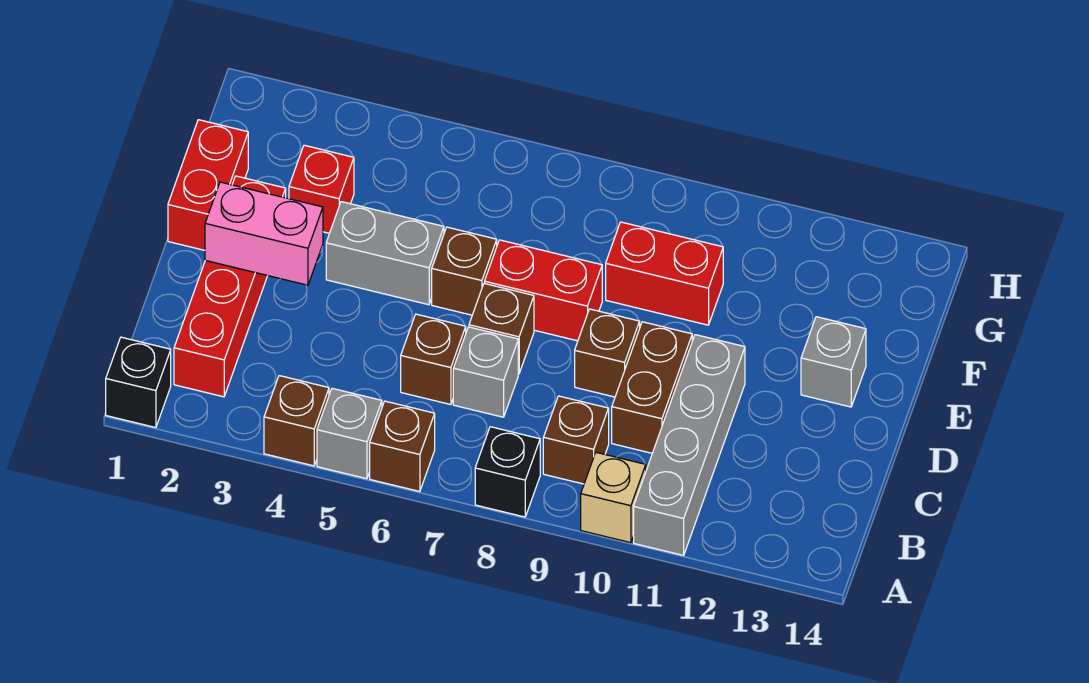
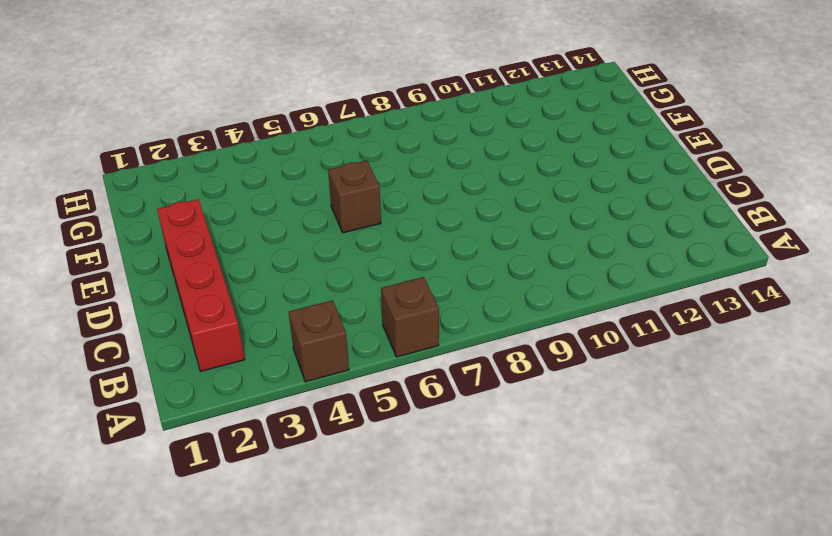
none -> black 1x1 brick [106,337,171,428]
none -> grey 1x1 brick [317,388,382,479]
none -> black 1x1 brick [475,427,540,517]

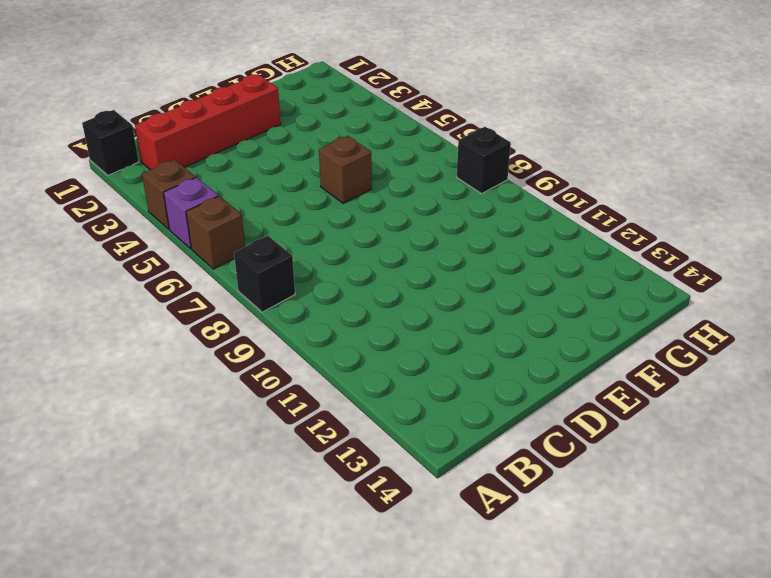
purple 1x1 brick [164,177,218,249] -> grey 1x1 brick [317,388,382,479]
black 1x1 brick [457,127,511,194] -> none
none -> tan 1x1 brick [581,452,646,543]
none -> grey 1x4 brick [634,335,745,555]
none -> brown 1x1 brick [543,396,609,484]

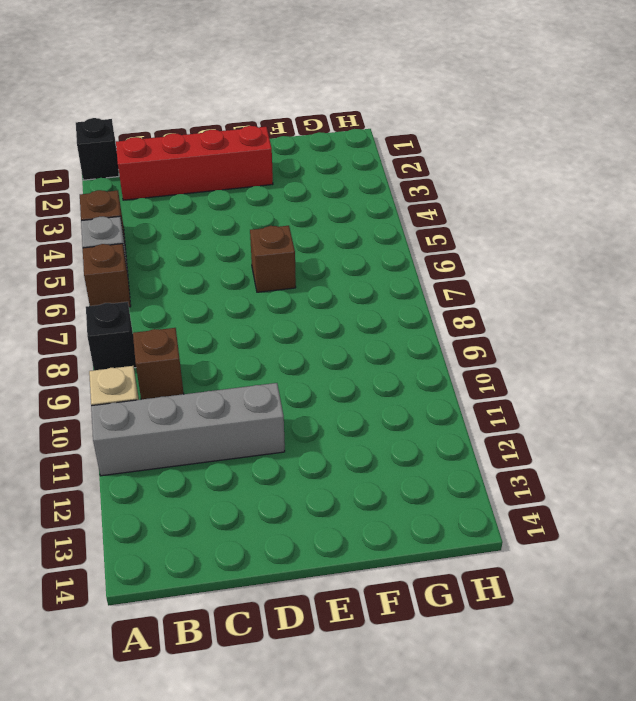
none -> brown 1x1 brick [401,314,466,405]
none -> grey 1x1 brick [453,327,518,417]
none -> brown 1x2 brick [612,322,692,453]

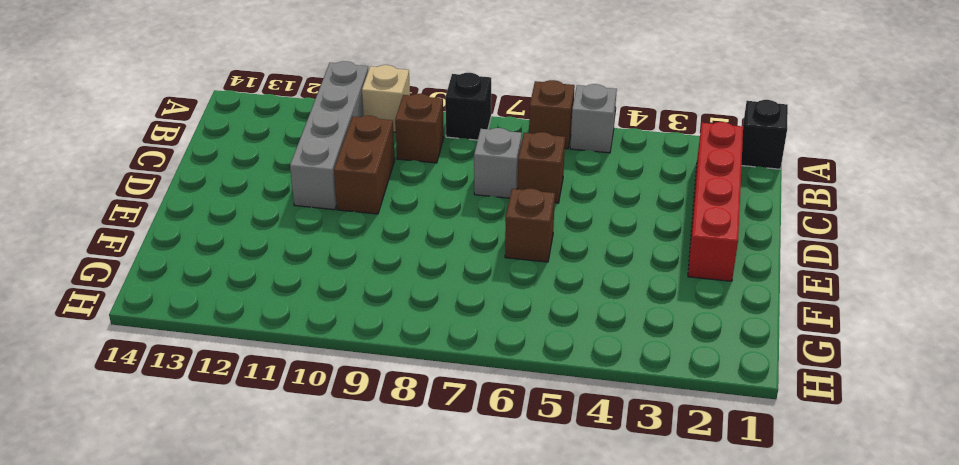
none -> brown 1x1 brick [264,376,329,466]
none -> brown 1x1 brick [469,283,534,374]
none -> brown 1x1 brick [575,309,640,397]

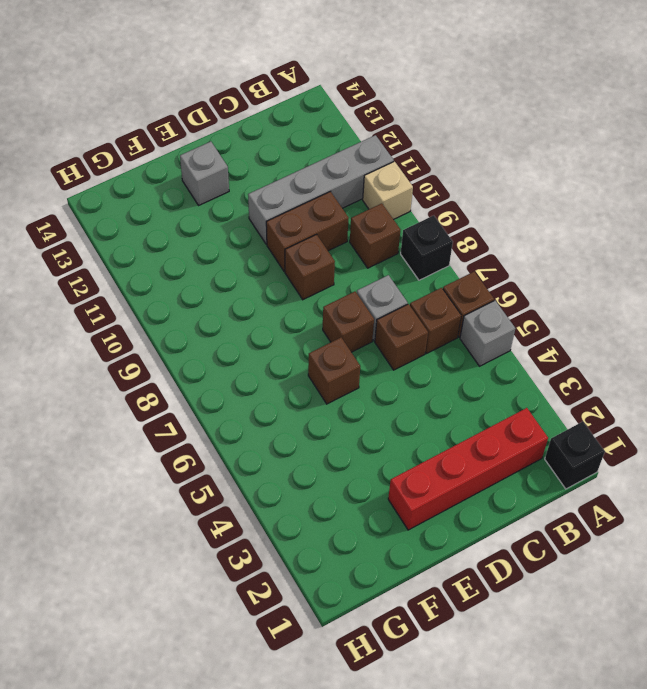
brown 1x1 brick [410,288,461,353] -> brown 1x1 brick moved to [264,376,329,466]
none -> red 1x2 brick [168,120,248,250]
none -> grey 1x2 brick [326,202,444,305]
none -> red 1x2 brick [485,240,602,341]

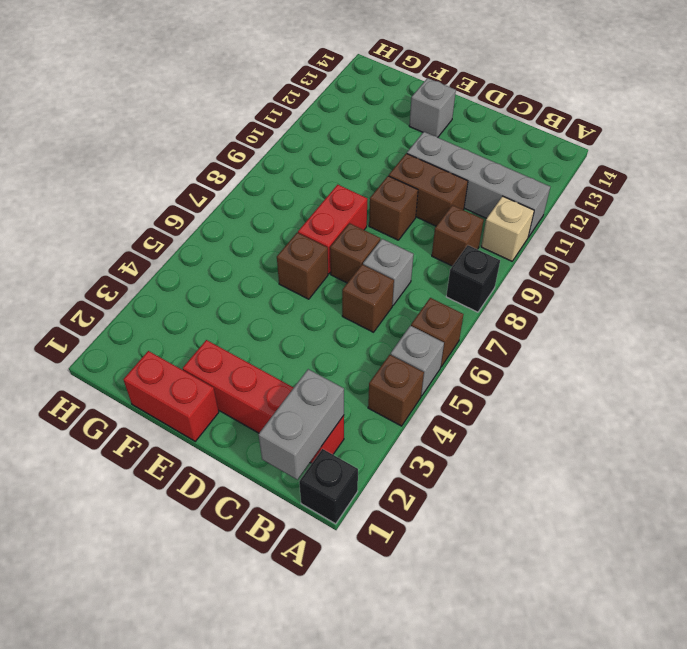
grey 1x2 brick [259,369,344,479] -> grey 1x2 brick moved to [326,202,444,305]
none -> red 1x1 brick [289,145,354,233]
none -> red 1x2 brick [606,222,723,325]
none -> pink 1x2 brick [205,182,323,285]

